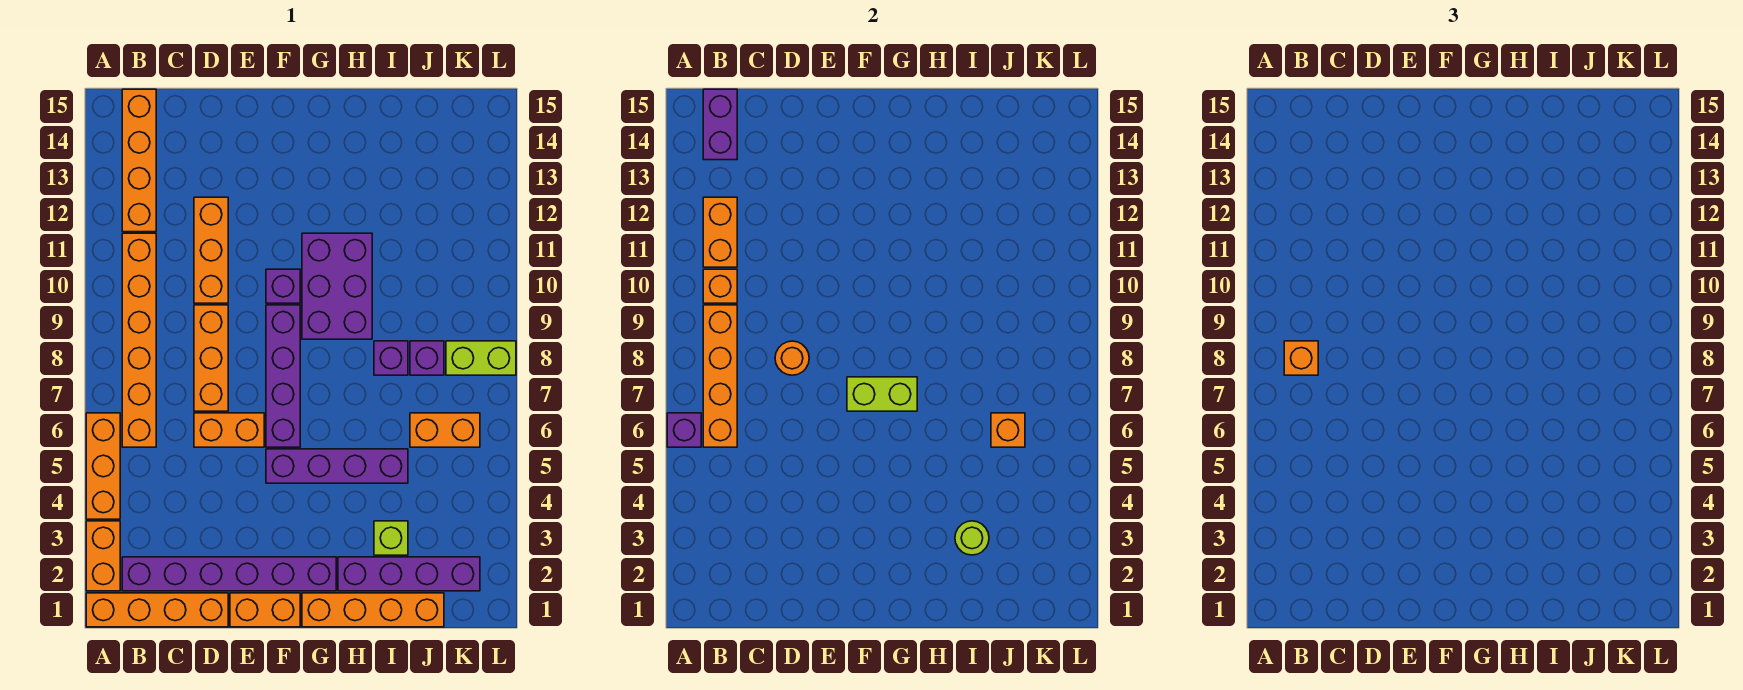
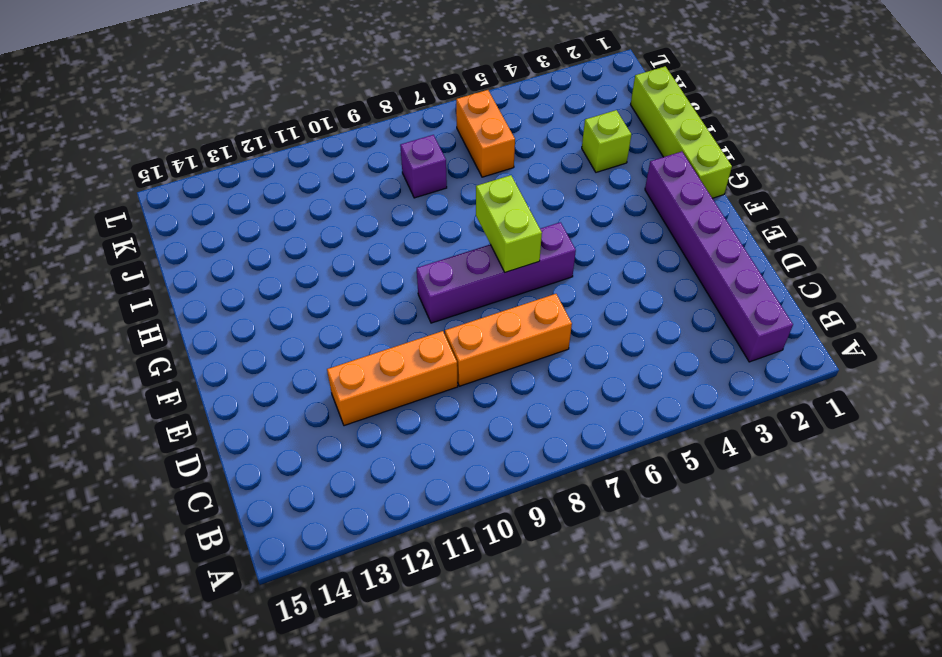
lime 1x4 brick [631,66,732,198] -> orange 1x4 brick [302,593,444,627]
none -> orange 1x4 brick [86,593,228,627]
none -> orange 1x2 brick [86,521,120,591]
none -> orange 1x3 brick [86,413,120,519]
none -> orange 1x6 brick [122,233,156,447]

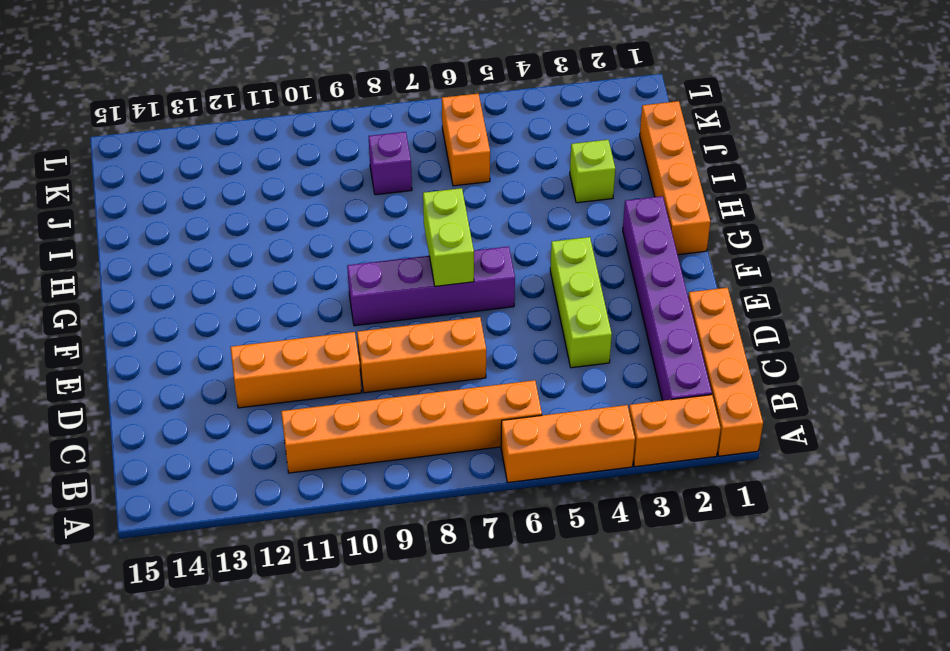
lime 1x3 brick [550,237,612,368] -> none
none -> orange 1x4 brick [122,89,156,232]
none -> orange 1x2 brick [194,413,264,447]
none -> orange 1x2 brick [230,593,300,627]
none -> purple 1x4 brick [266,449,408,483]

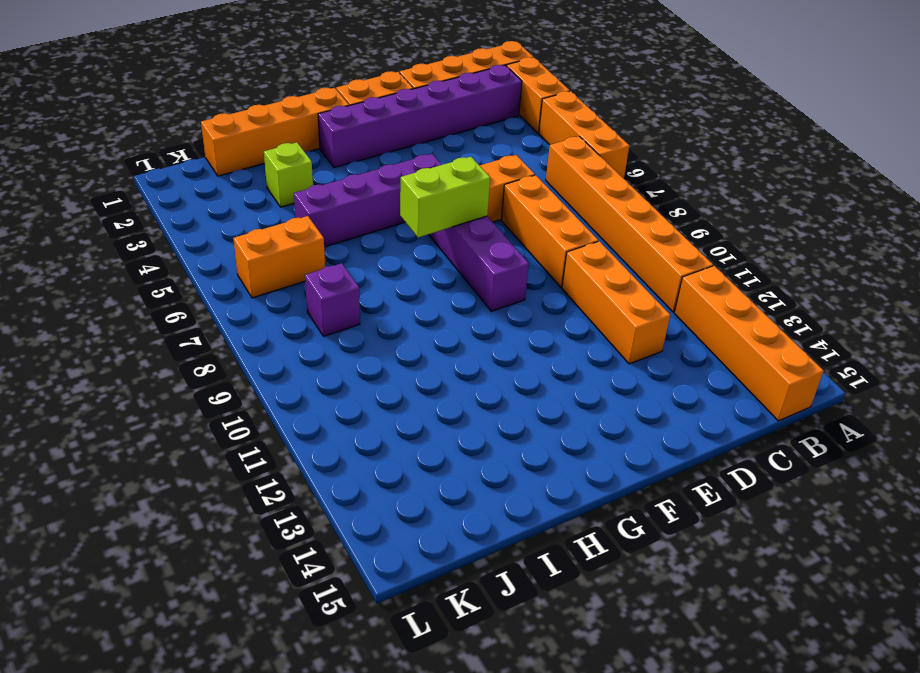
none -> purple 1x1 brick [266,269,300,303]
none -> purple 2x3 brick [302,233,372,339]
none -> purple 1x4 brick [338,557,480,591]
none -> purple 1x1 brick [374,341,408,375]

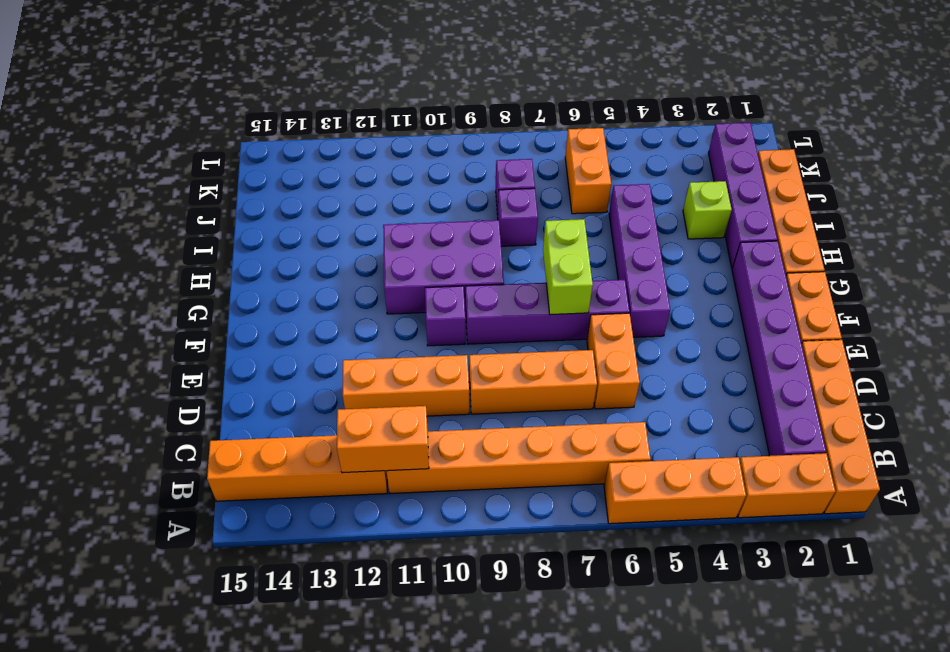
none -> lime 1x2 brick [446,341,516,375]
none -> purple 1x1 brick [667,413,701,447]
none -> orange 1x4 brick [703,305,737,447]
none -> orange 1x1 brick [703,269,737,303]

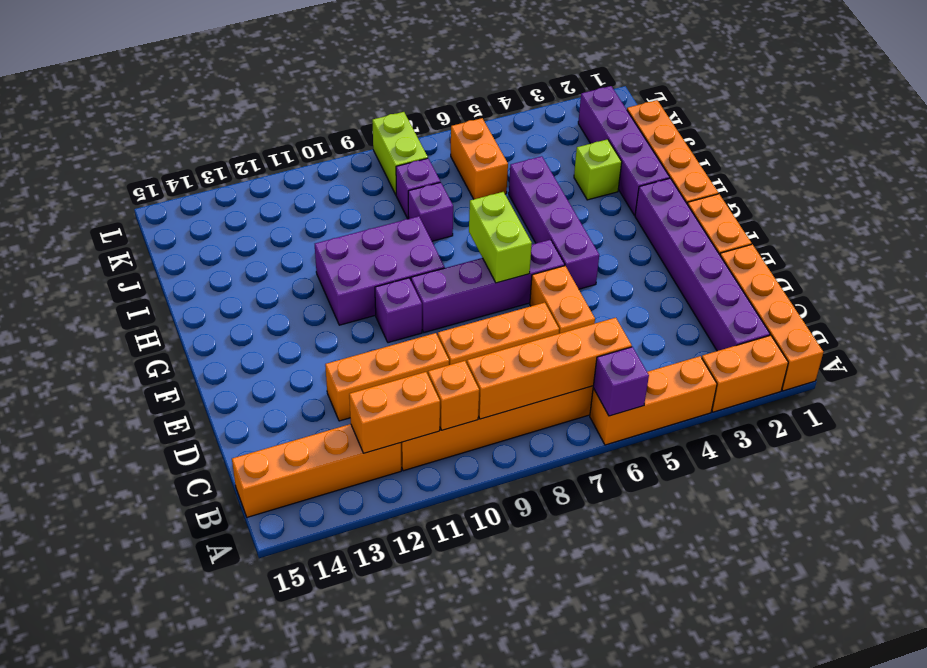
none -> purple 1x2 brick [703,89,737,160]
none -> orange 1x1 round brick [775,341,809,375]
none -> lime 1x1 round brick [955,521,989,555]
none -> orange 1x1 brick [991,413,1025,447]

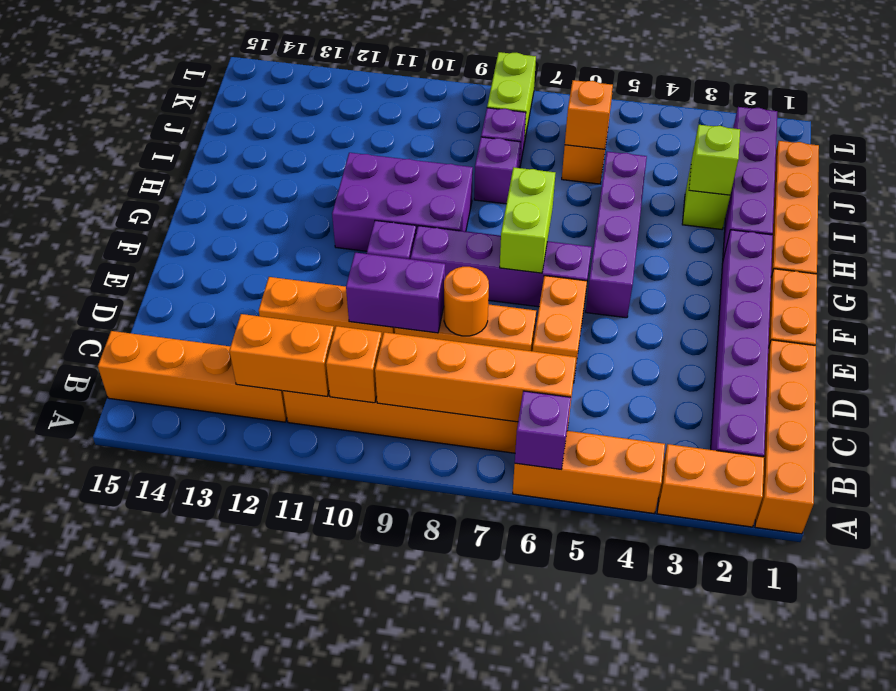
purple 1x2 brick [346,253,445,333] -> purple 1x2 brick moved to [703,89,737,160]
lime 1x1 brick [689,125,740,195] -> lime 1x1 round brick [955,521,989,555]
none -> orange 1x1 brick [1284,341,1318,375]

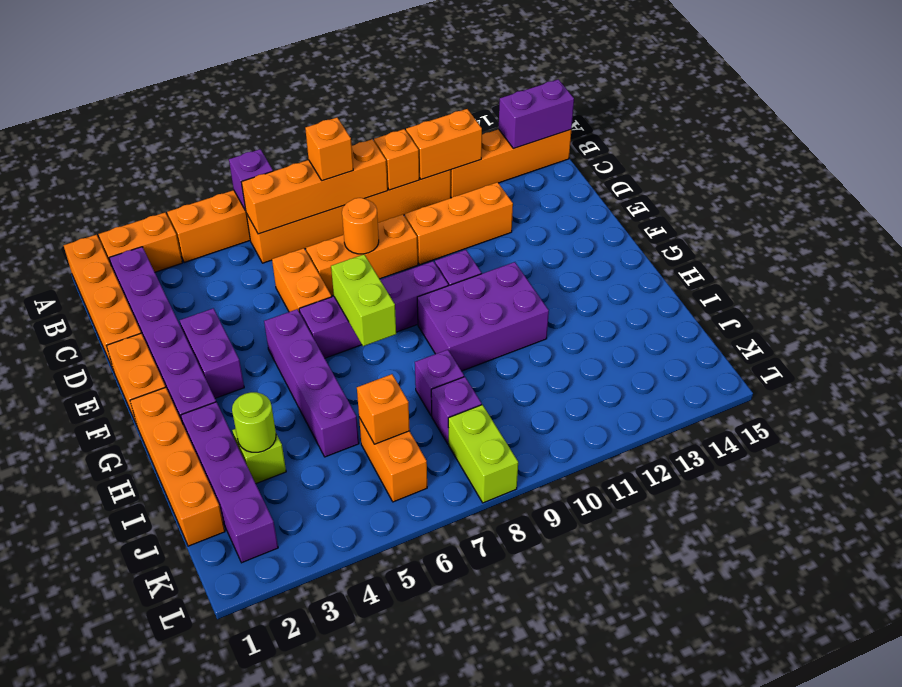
purple 1x2 brick [180,308,244,398] -> none

